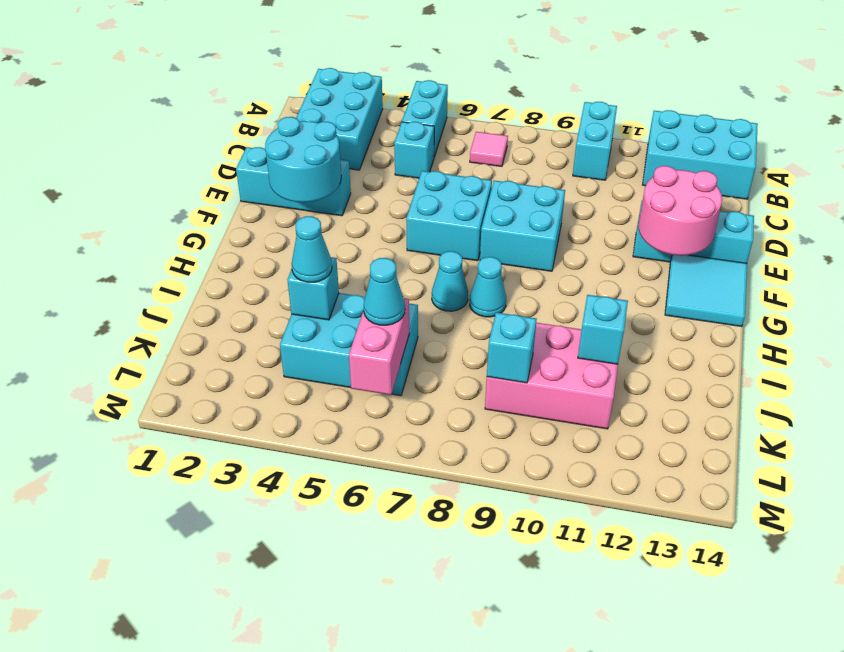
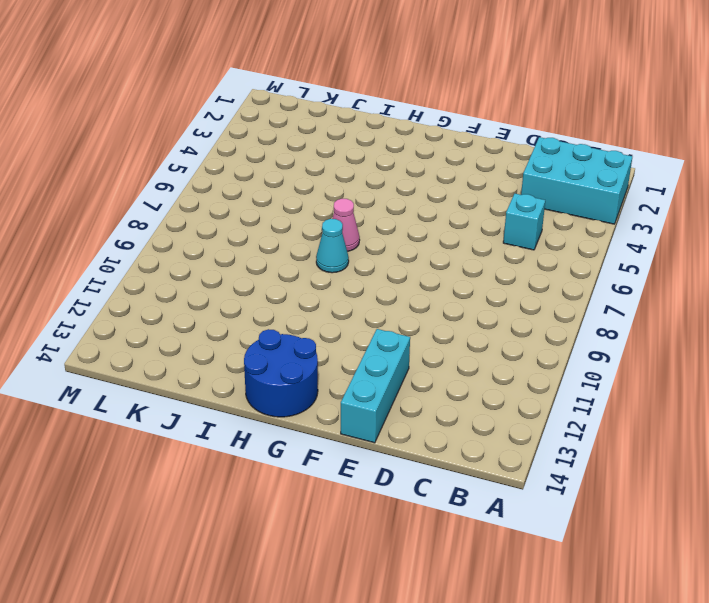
blue 2x2 round brick [244,329,318,417] -> cyan 2x2 tile [665,255,747,327]
pink 1x1 cone [332,199,360,251] -> cyan 1x1 cone [432,251,468,311]
none -> cyan 1x2 brick [402,80,448,157]
none -> cyan 1x2 brick [573,102,617,180]
none -> cyan 2x3 brick [643,110,758,199]

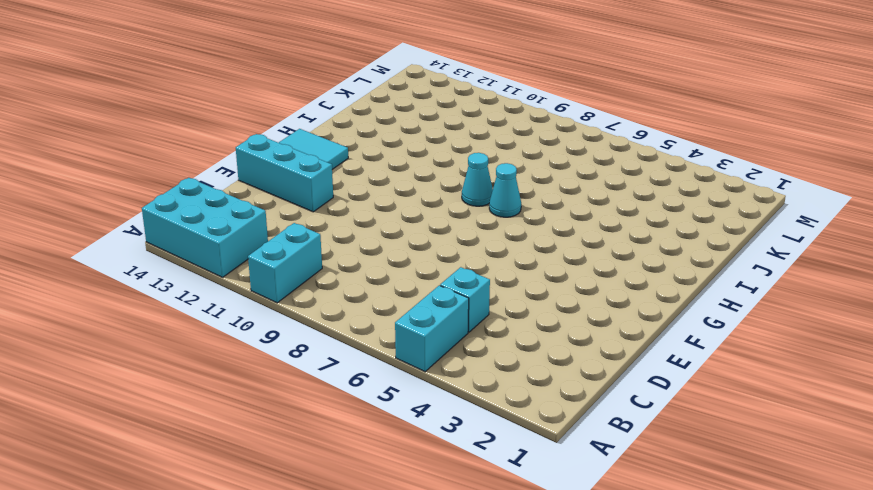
none -> cyan 2x3 brick [296,68,383,170]
none -> pink 1x1 tile [470,132,508,167]
none -> cyan 1x3 brick [236,147,351,216]

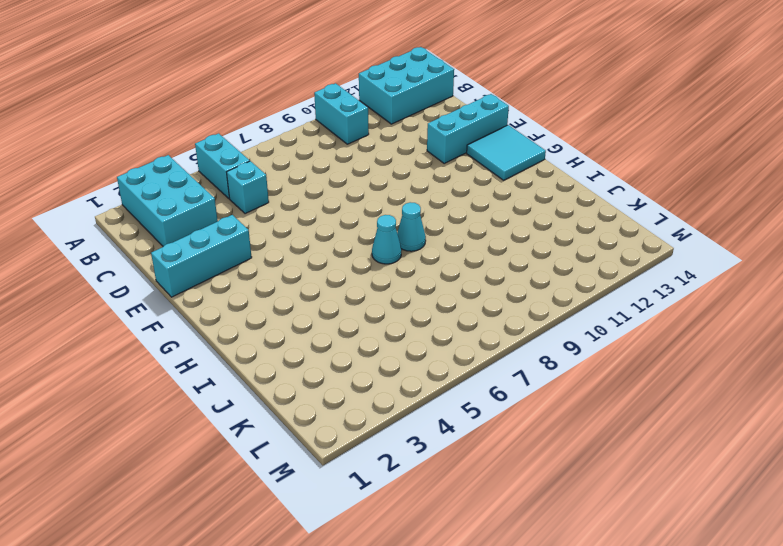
none -> pink 1x1 tile [470,132,508,167]
none -> cyan 2x2 brick [406,171,492,261]
none -> cyan 2x2 brick [480,181,565,271]

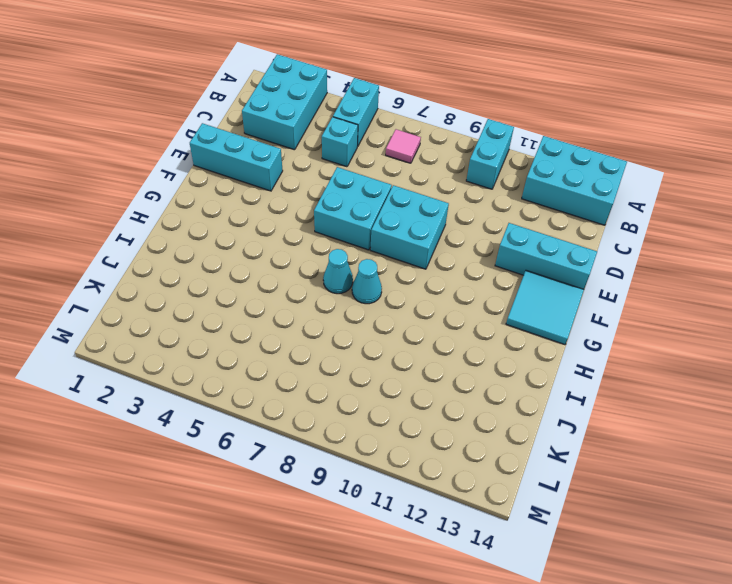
none -> cyan 2x3 brick [280,293,418,396]
none -> pink 2x3 brick [485,323,618,429]
none -> cyan 2x2 round brick [265,117,341,202]

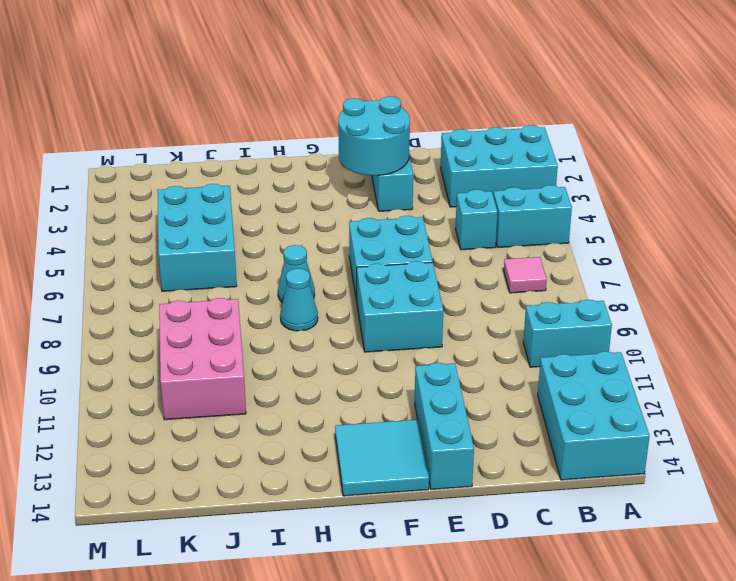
none -> pink 2x2 round brick [639,166,722,255]
none -> cyan 1x1 brick [288,257,339,320]
none -> cyan 1x1 brick [578,295,628,364]

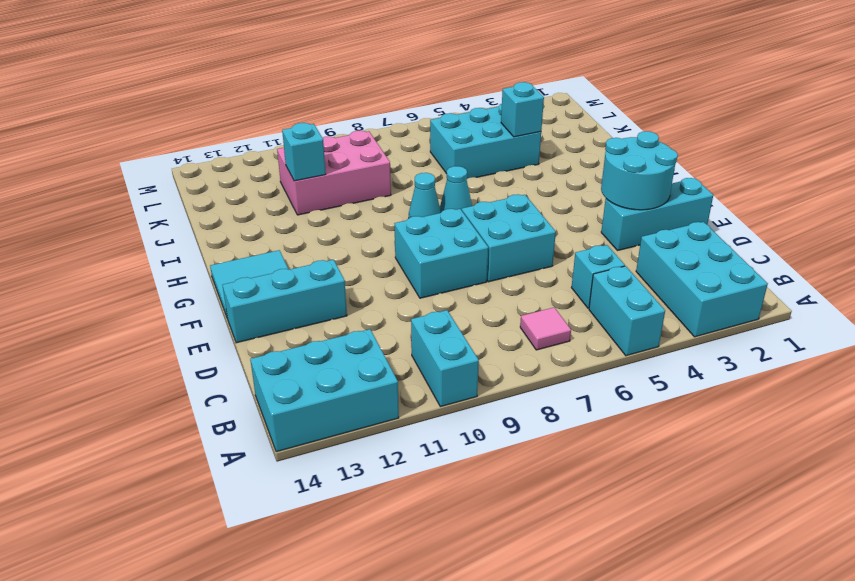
none -> pink 2x2 round brick [639,166,722,255]
none -> pink 1x2 brick [349,299,409,395]
none -> cyan 1x1 brick [487,312,537,383]

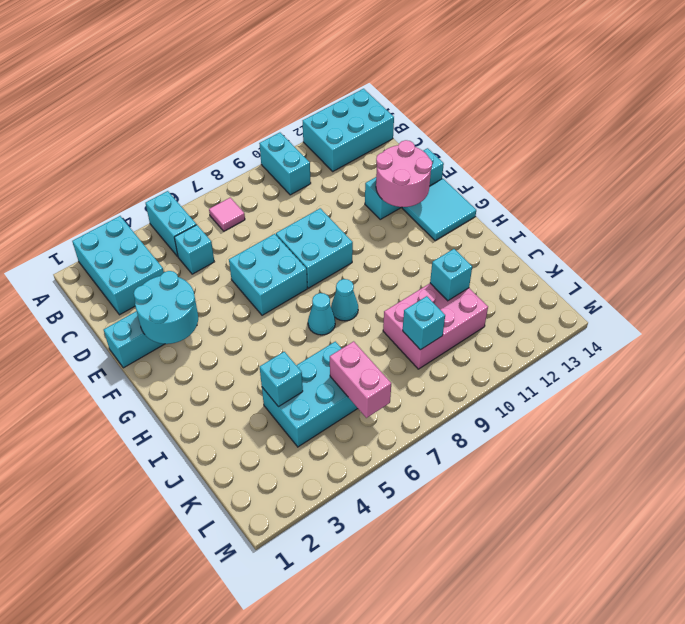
none -> cyan 1x1 cone [292,216,332,282]
none -> cyan 1x1 cone [364,258,405,325]

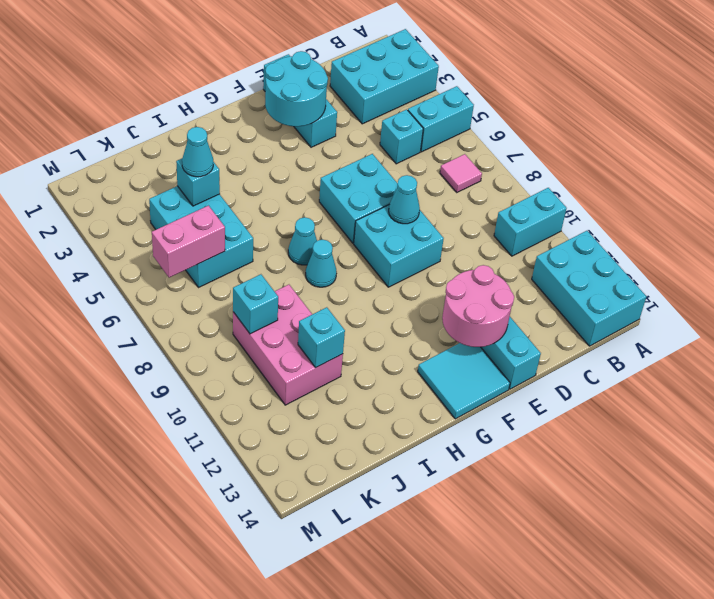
cyan 1x1 cone [389,175,420,224] -> cyan 1x1 cone moved to [364,258,405,325]

